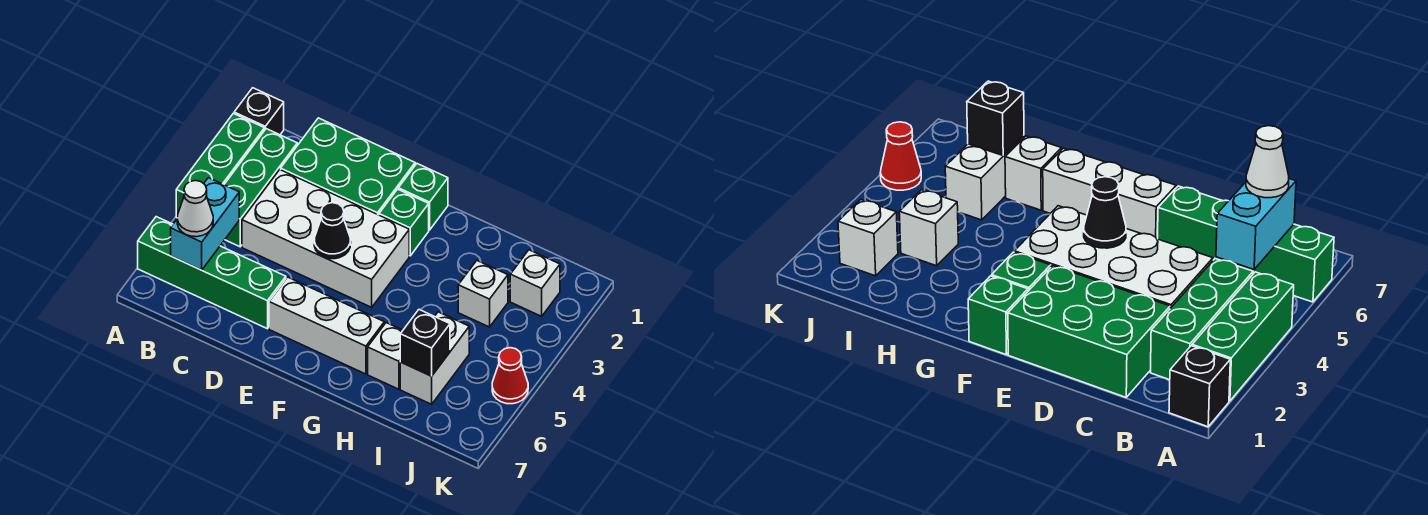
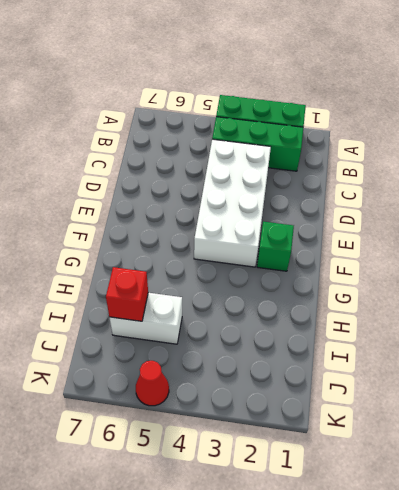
red 1x1 brick [106,267,148,321] -> black 1x1 brick [400,310,450,376]
none -> black 1x1 brick [234,88,284,135]
none -> green 1x4 brick [138,217,286,329]
none -> green 2x3 brick [281,118,415,215]

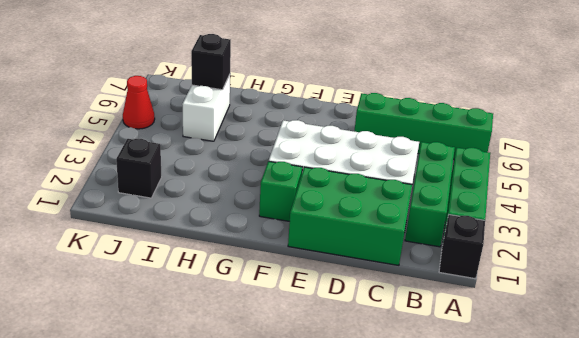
black 1x1 brick [116,139,162,198] -> white 1x1 brick [510,250,560,316]
none -> white 1x3 brick [269,277,384,374]
none -> green 1x1 brick [398,164,448,230]
none -> white 1x1 brick [368,323,403,389]

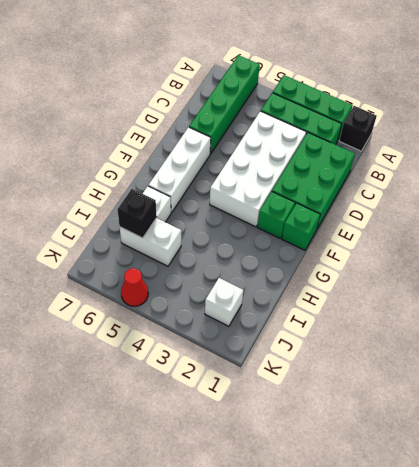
none -> white 1x1 brick [458,261,508,327]
none -> cyan 1x2 brick [171,178,239,270]
none -> black 1x1 cone [314,203,351,259]

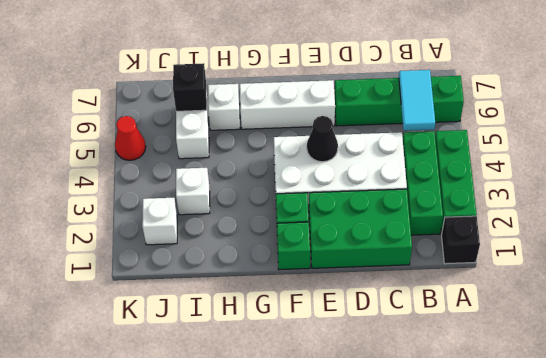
cyan 1x2 tile [399,70,435,131] -> cyan 1x2 brick [171,178,239,270]
none -> white 1x1 cone [177,181,213,237]

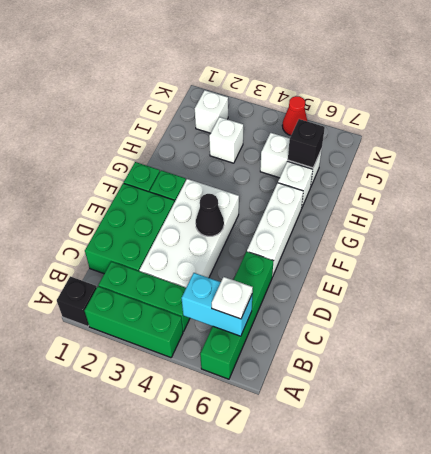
white 1x1 plate [212,277,253,319] -> white 1x1 cone [177,181,213,237]

